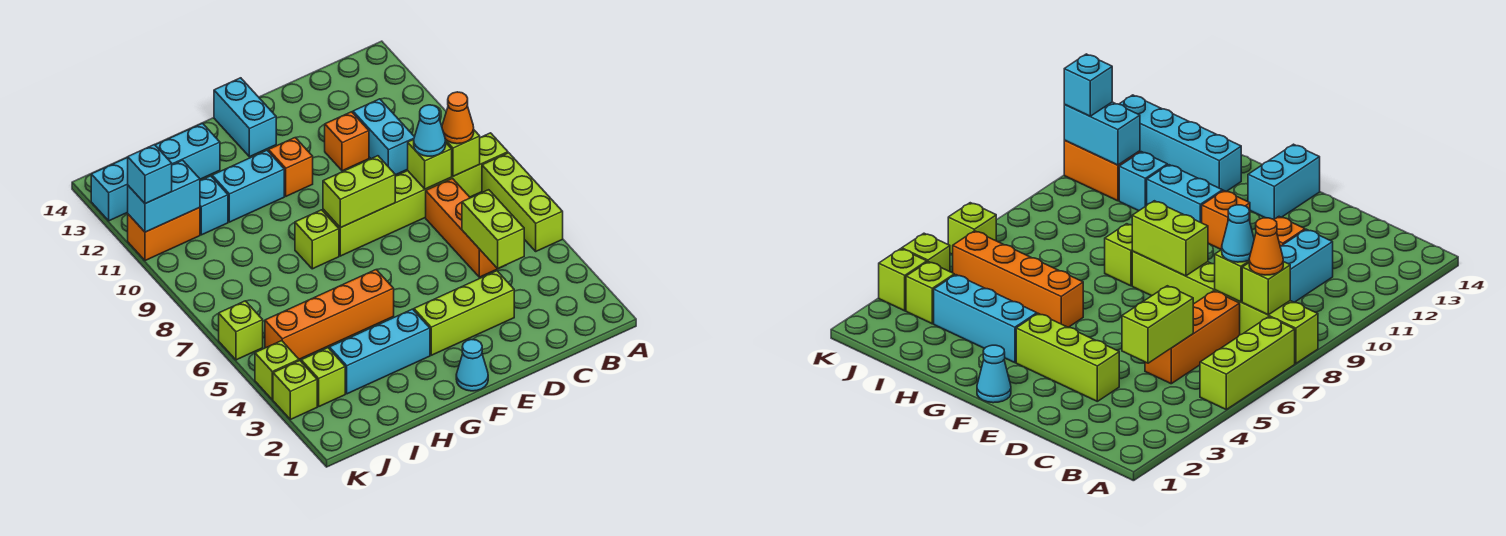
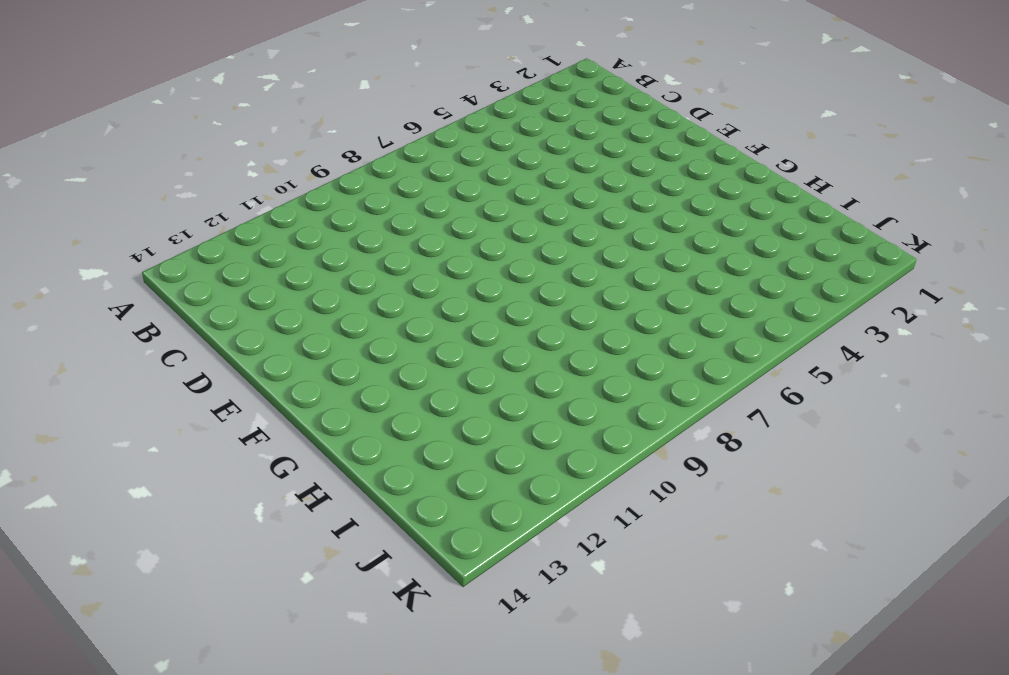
none -> lime 1x3 brick [482,153,563,251]
none -> lime 1x6 brick [323,133,508,256]
none -> orange 1x3 brick [426,178,506,277]

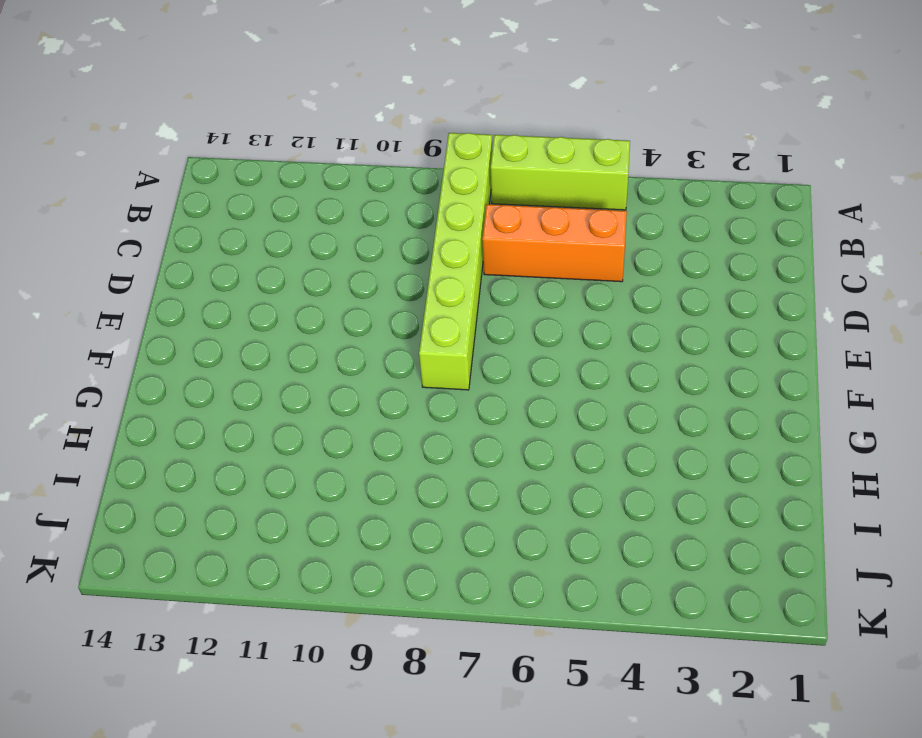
none -> cyan 1x2 brick [353,99,414,175]
none -> lime 1x3 brick [414,271,514,355]
none -> orange 1x1 brick [325,112,369,171]

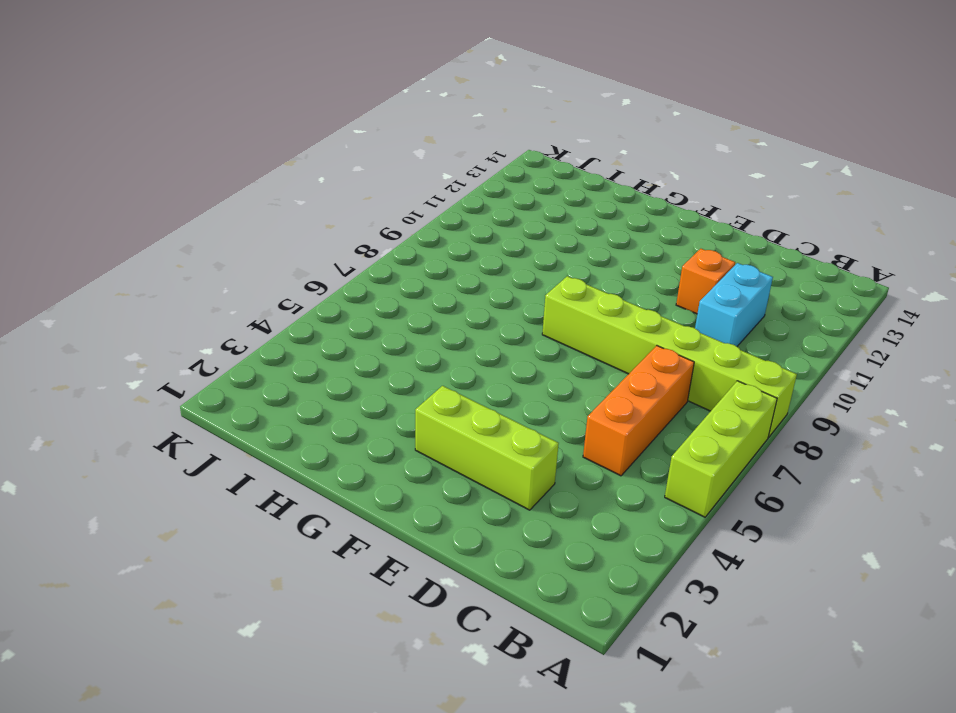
none -> cyan 1x1 cone [456,340,488,391]
none -> orange 1x1 brick [269,138,313,196]
none -> cyan 1x2 brick [214,78,276,157]

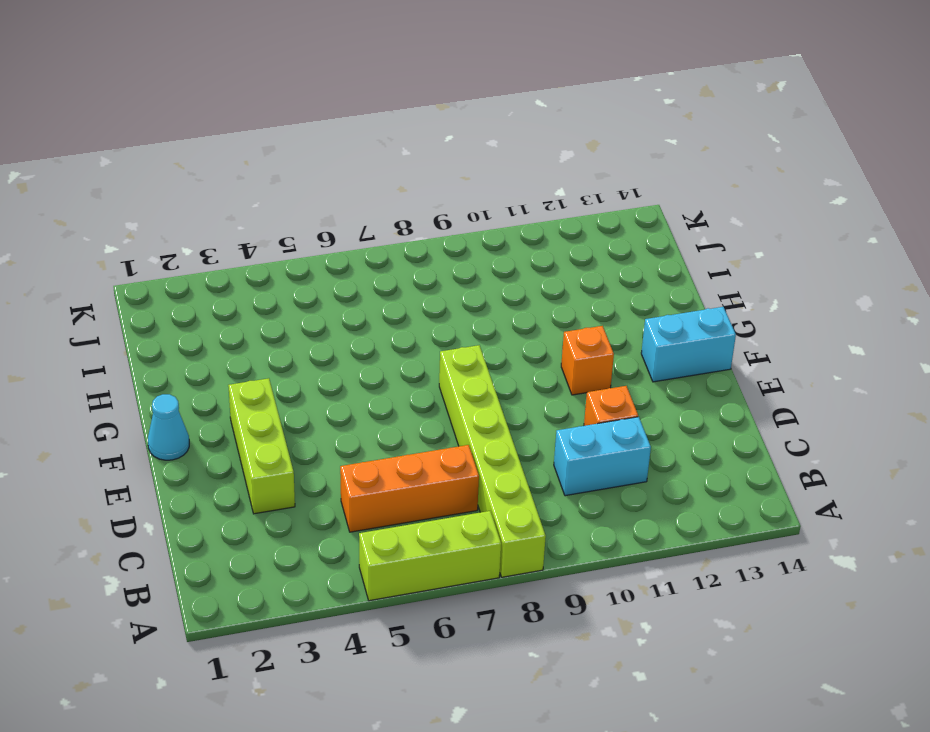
none -> cyan 1x3 brick [329,309,430,394]
none -> orange 1x4 brick [265,270,394,359]
none -> lime 1x1 brick [295,210,339,269]

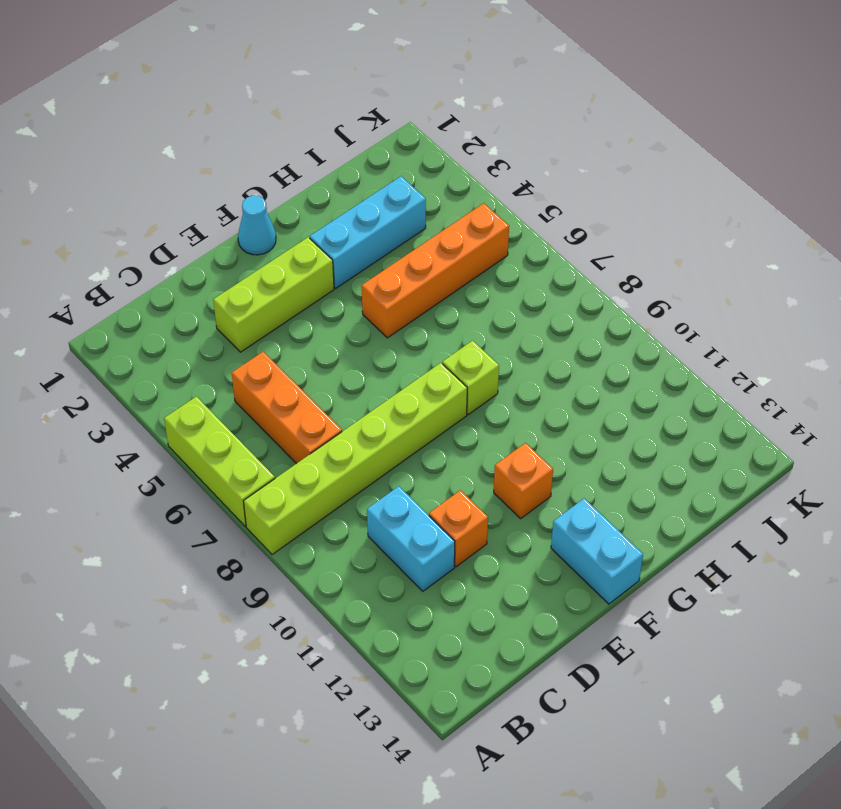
none -> cyan 1x2 brick [212,150,284,222]
none -> cyan 1x4 brick [91,123,220,221]
none -> cyan 1x1 brick [200,176,228,235]

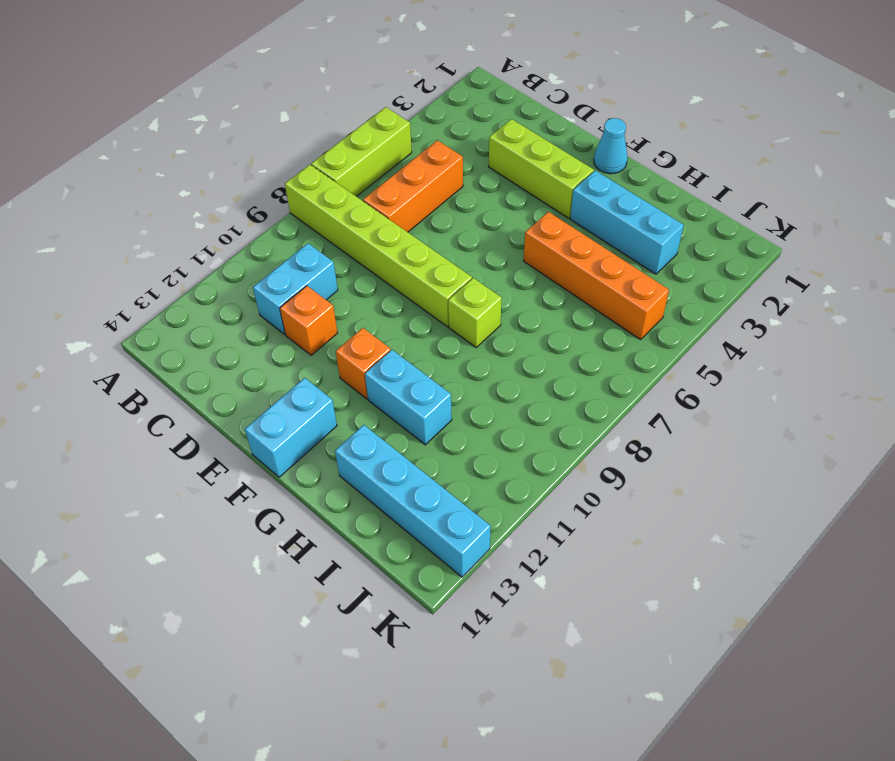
none -> cyan 1x1 brick [200,176,228,235]
none -> lime 1x1 brick [301,348,345,406]
none -> orange 1x2 brick [128,208,200,261]

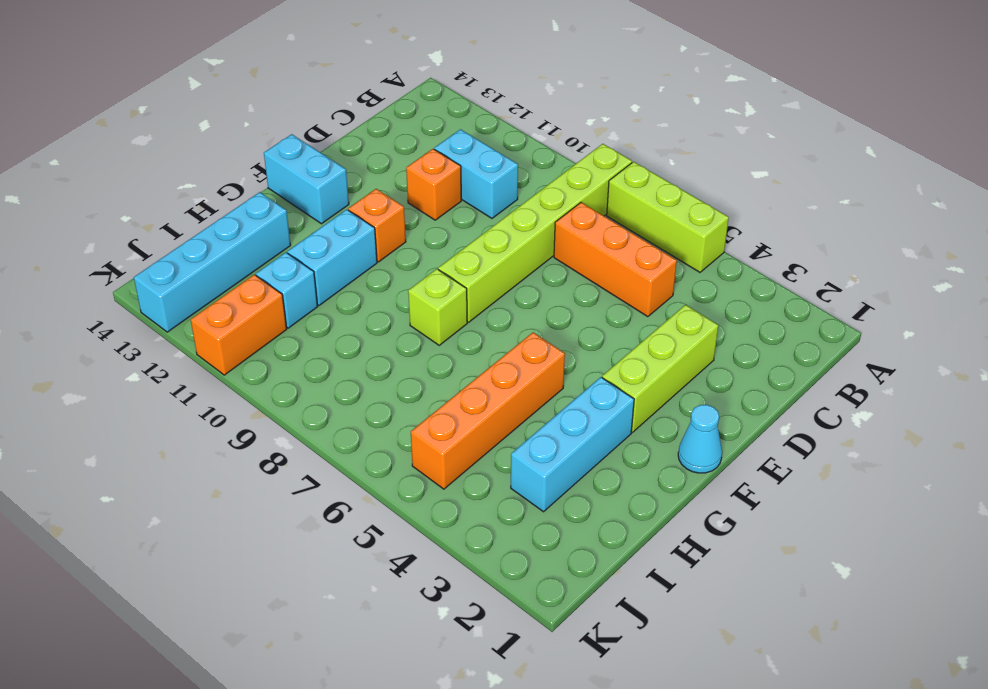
none -> lime 1x1 brick [301,348,345,406]
none -> lime 1x1 brick [273,361,317,420]
none -> lime 1x1 brick [255,341,299,400]

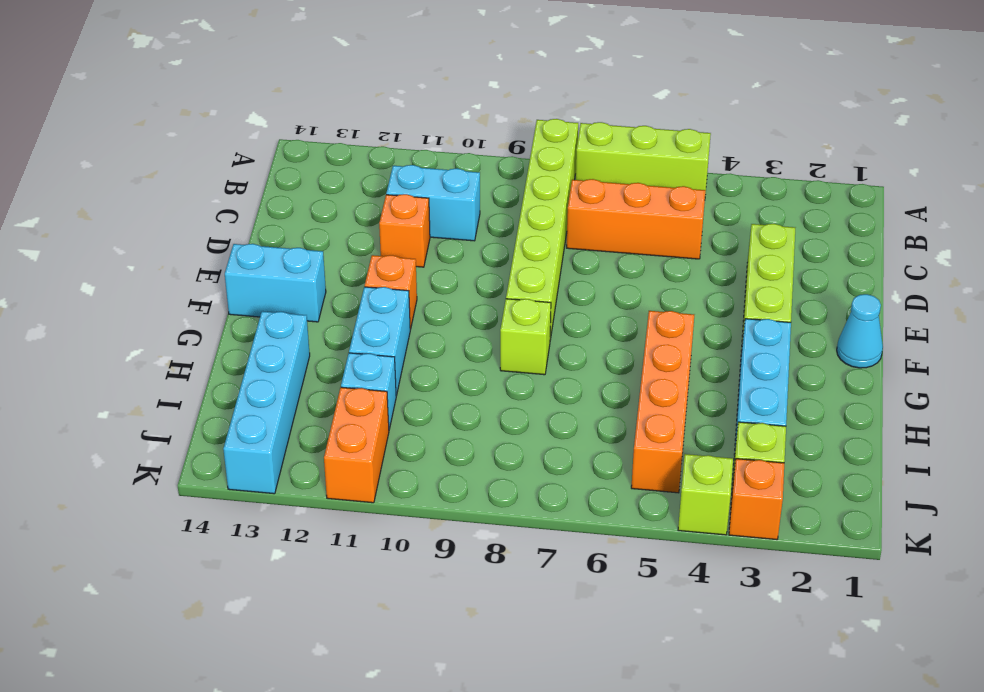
orange 1x1 brick [729,459,784,540] -> lime 1x1 brick [273,361,317,420]
none -> lime 1x1 brick [219,301,263,360]
none -> lime 1x1 brick [445,130,480,176]
none -> lime 1x2 brick [462,190,524,268]

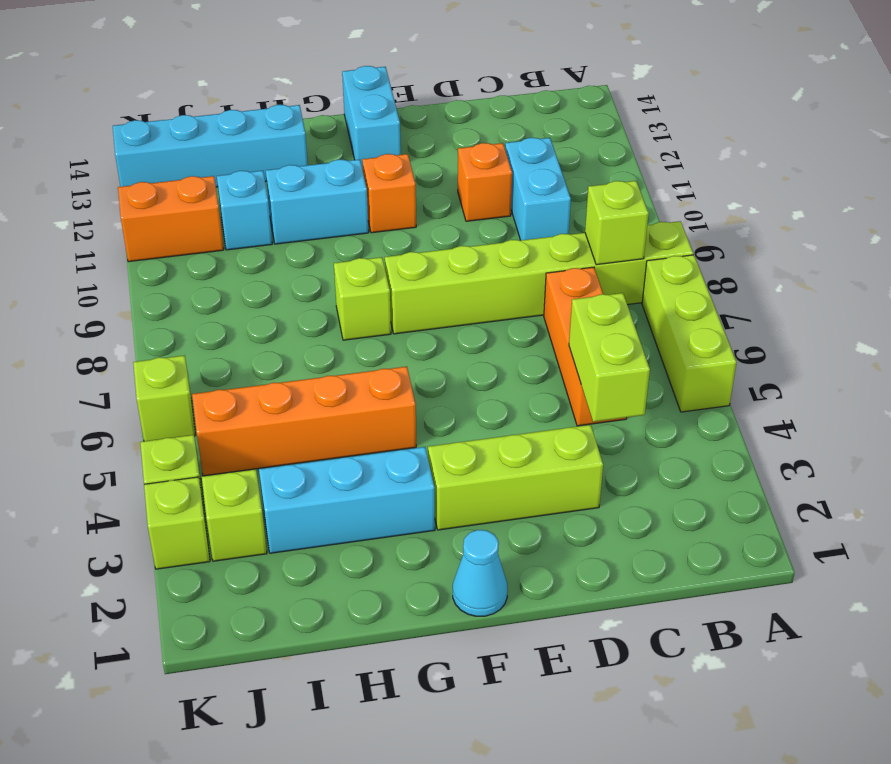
none -> lime 1x1 brick [408,140,452,189]
none -> lime 1x2 brick [323,156,395,228]
none -> cyan 1x2 brick [128,160,200,232]

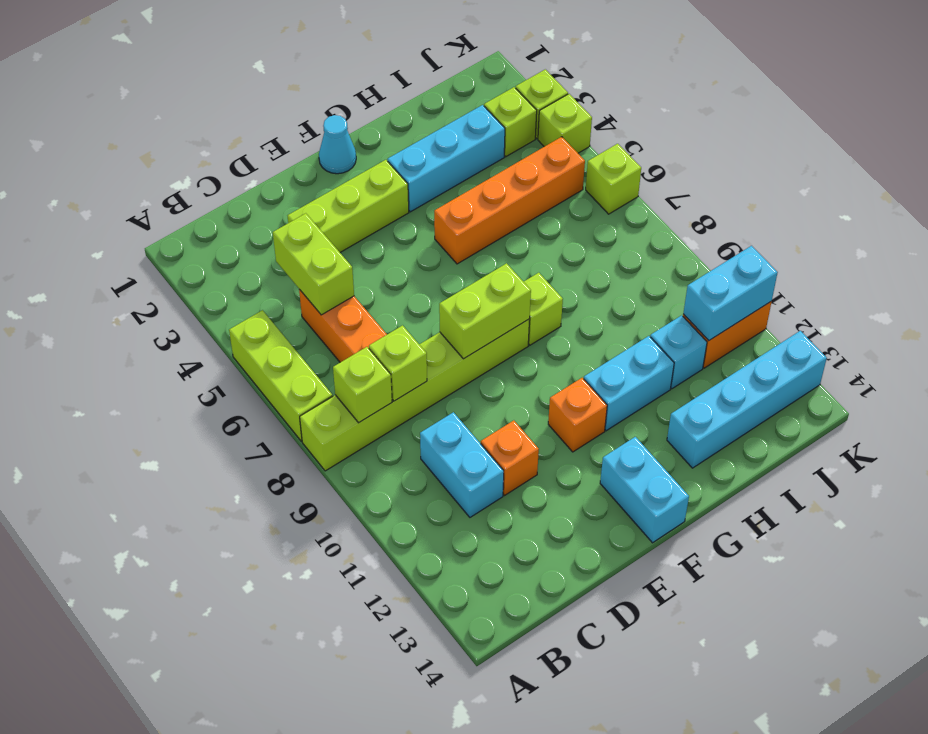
none -> orange 1x1 cone [442,92,474,144]
none -> cyan 1x1 cone [414,105,446,156]
none -> cyan 1x1 brick [128,144,172,204]

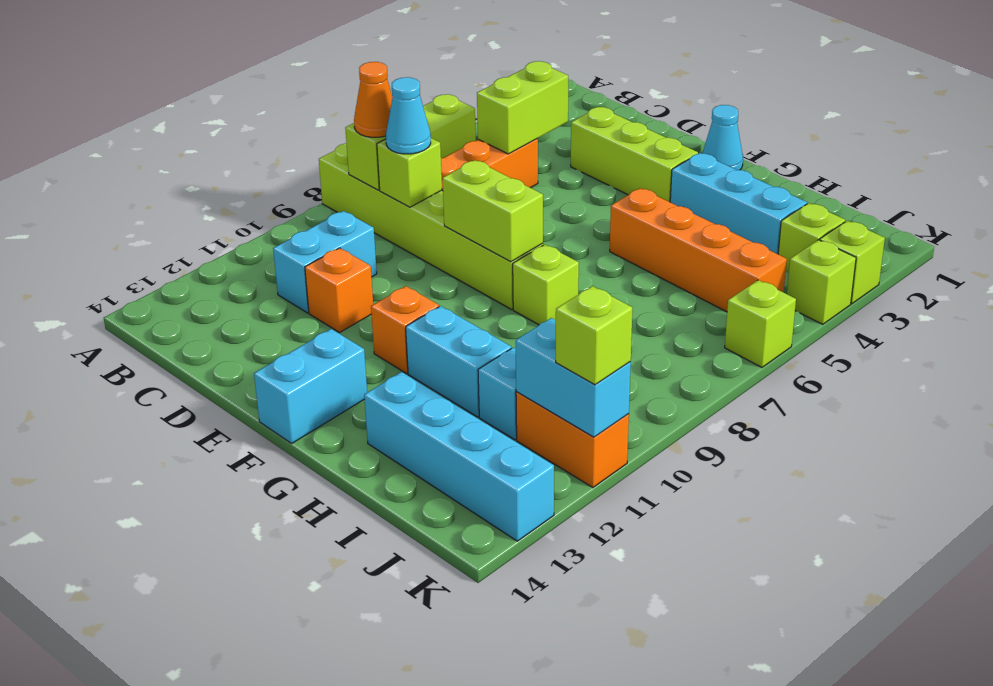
lime 1x1 brick [556,286,632,385] -> cyan 1x1 brick [128,144,172,204]

